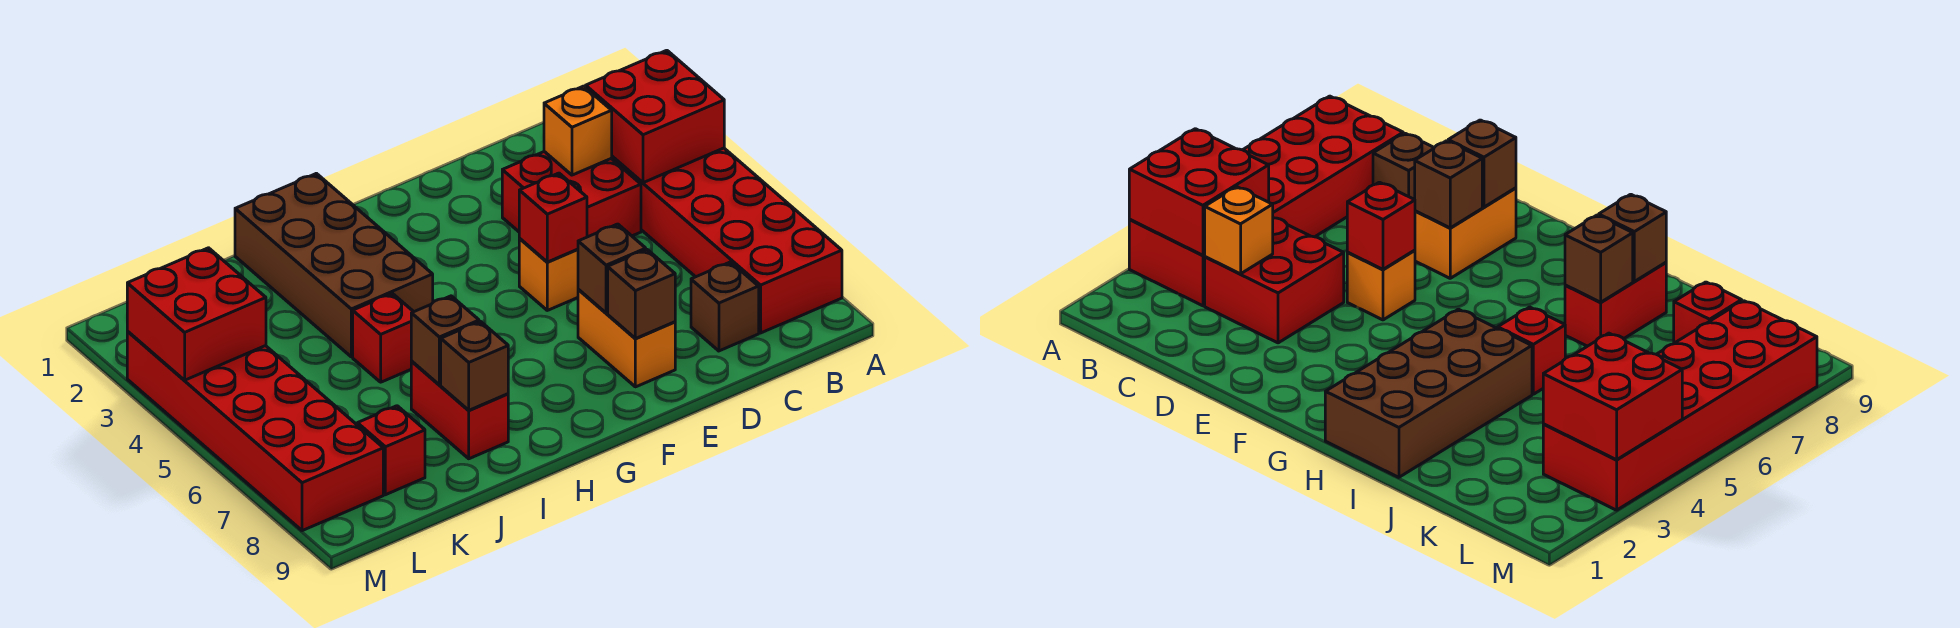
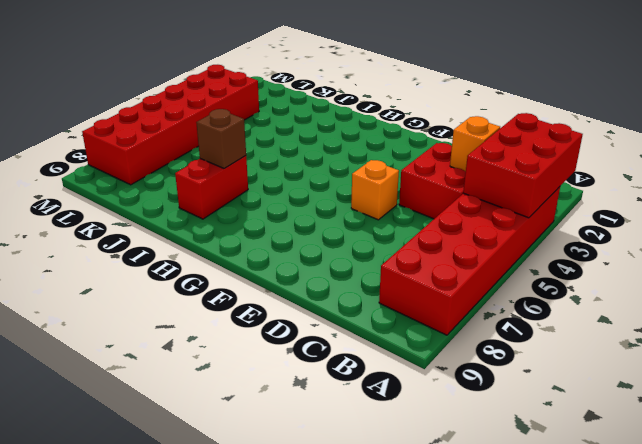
red 2x3 brick [463,113,583,218] -> red 2x2 brick [586,50,724,183]
none -> brown 1x1 brick [691,262,759,351]
none -> orange 1x2 brick [578,290,675,387]
none -> brown 2x4 brick [235,173,433,357]

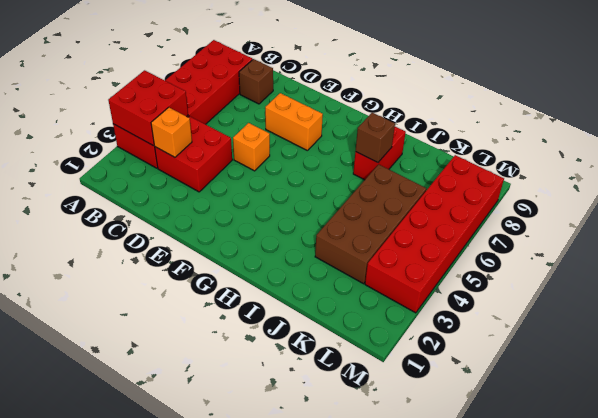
orange 1x2 brick [265,93,323,151] -> orange 1x2 brick turned to [578,290,675,387]
brown 2x4 brick [315,164,426,284] -> brown 2x4 brick moved to [235,173,433,357]
none -> red 1x1 brick [353,293,413,382]
none -> red 1x1 brick [357,406,425,495]
none -> red 1x1 brick [519,173,587,262]

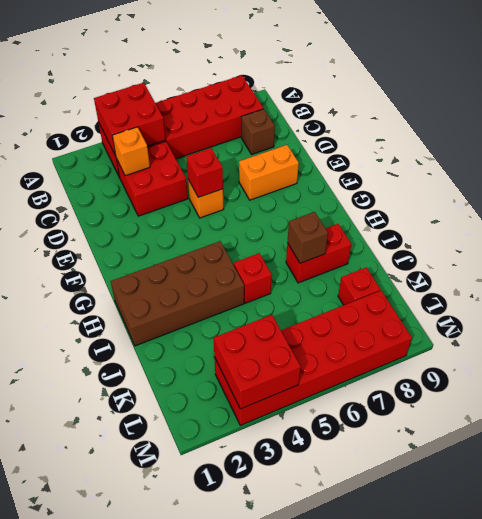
none -> brown 1x1 brick [578,224,646,313]
none -> brown 1x1 brick [608,250,675,339]
none -> brown 1x1 brick [441,321,508,410]

